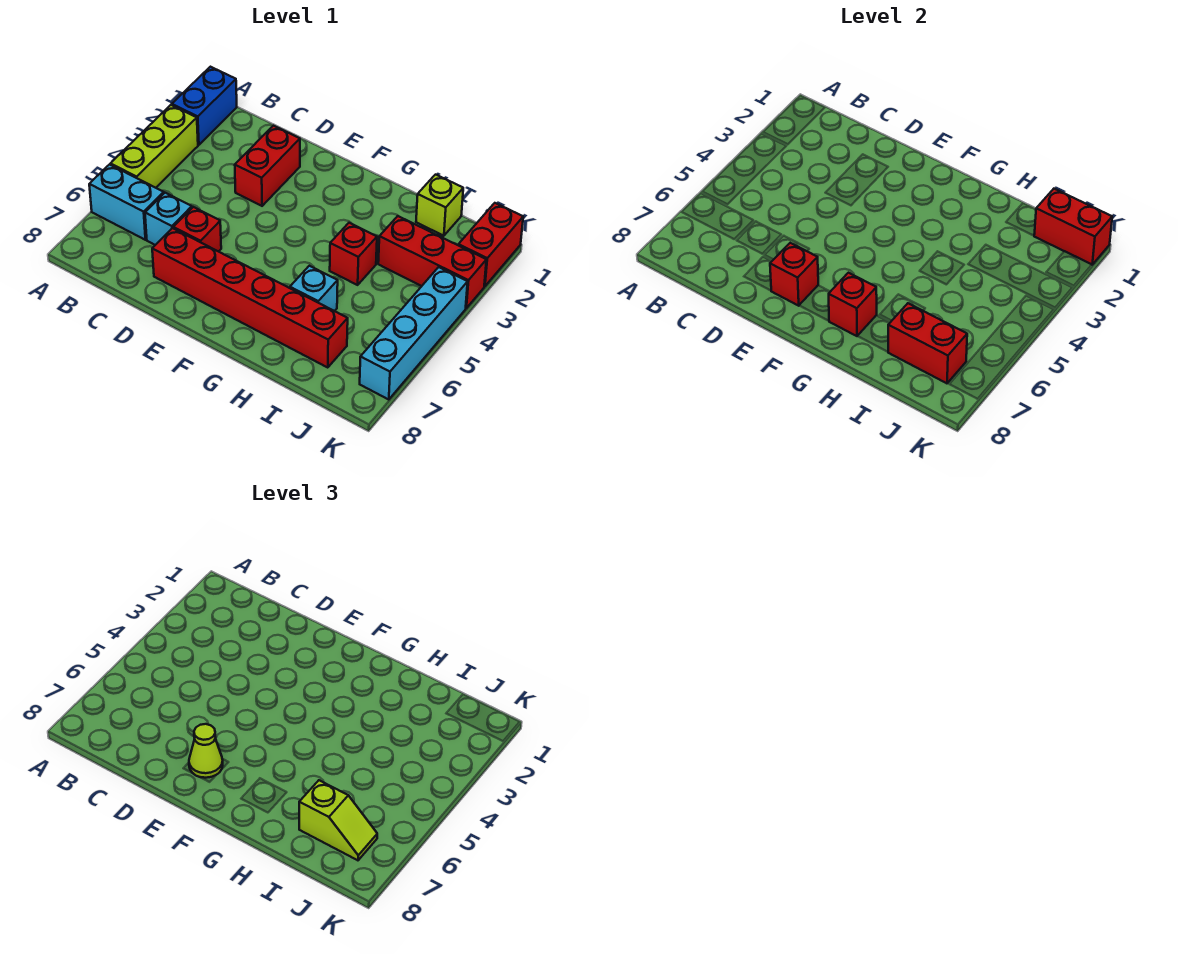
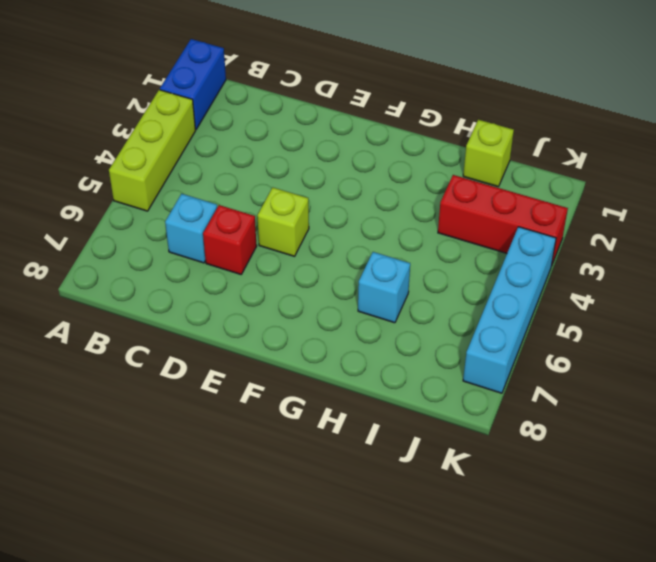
lime 1x1 brick [257,187,309,256] -> none
none -> cyan 1x2 brick [89,165,164,240]
none -> red 1x2 brick [235,126,300,206]
none -> red 1x6 brick [152,228,348,367]

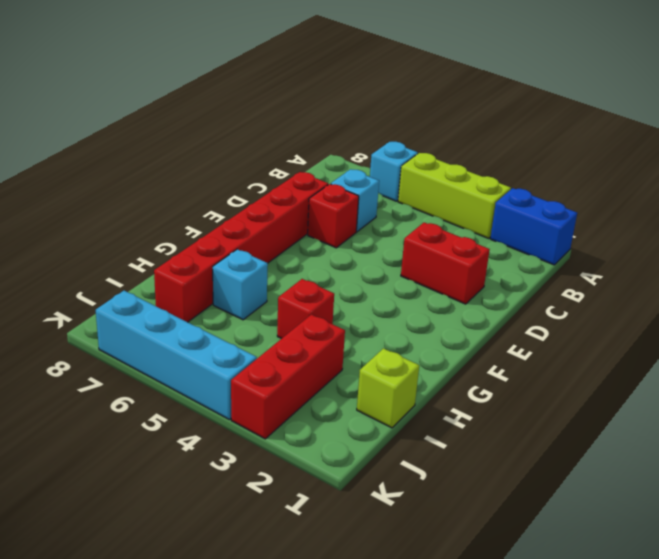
cyan 1x1 brick [370,142,418,201] -> cyan 1x2 brick [89,165,164,240]
none -> red 1x2 brick [458,203,523,286]
none -> red 1x1 brick [770,243,818,306]
none -> red 1x1 brick [829,273,877,336]

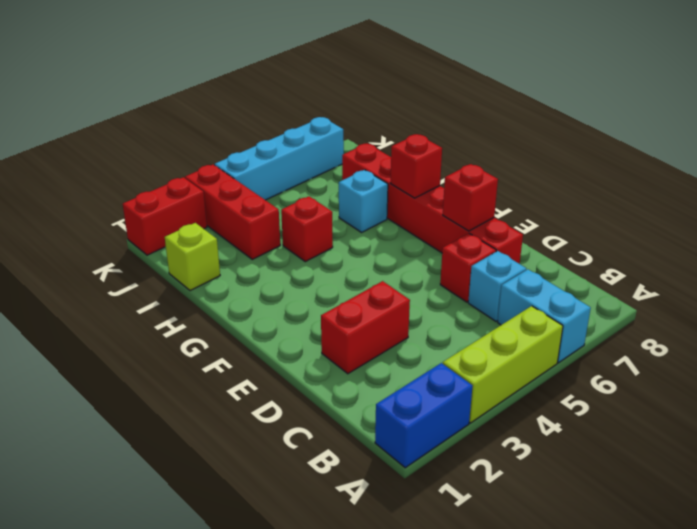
none -> red 1x2 brick [888,303,967,383]
none -> red 1x2 brick [1034,189,1112,265]
none -> lime 1x1 cone [189,724,223,778]

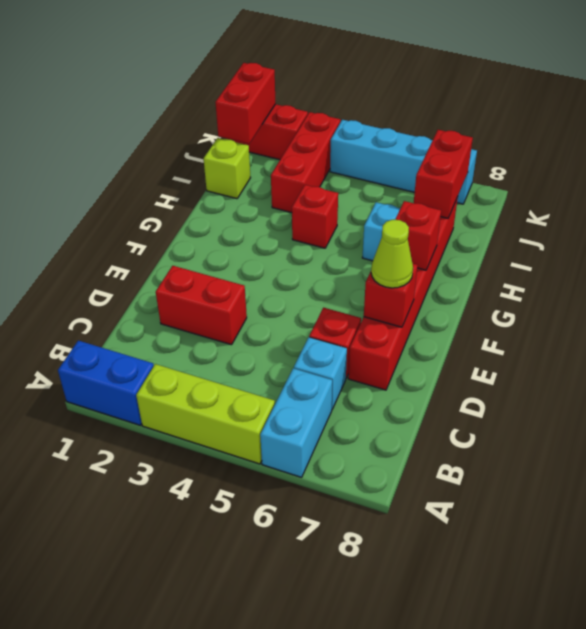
none -> lime 1x2 slope [299,780,377,860]

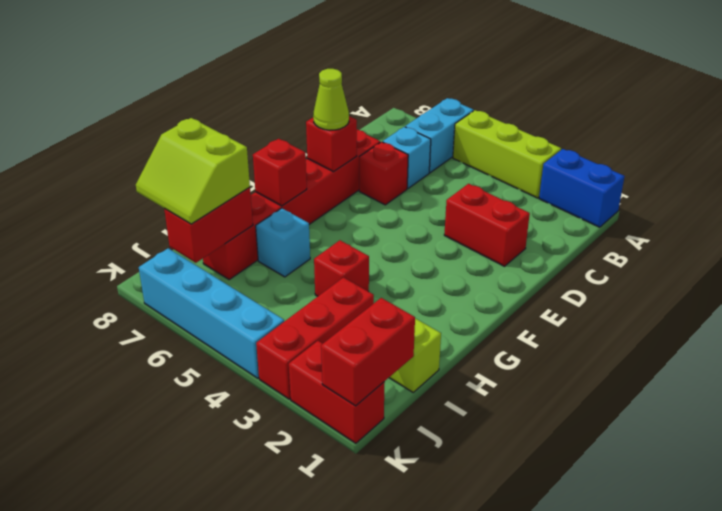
lime 2x2 slope [136,118,250,224] -> lime 1x2 slope [299,780,377,860]

